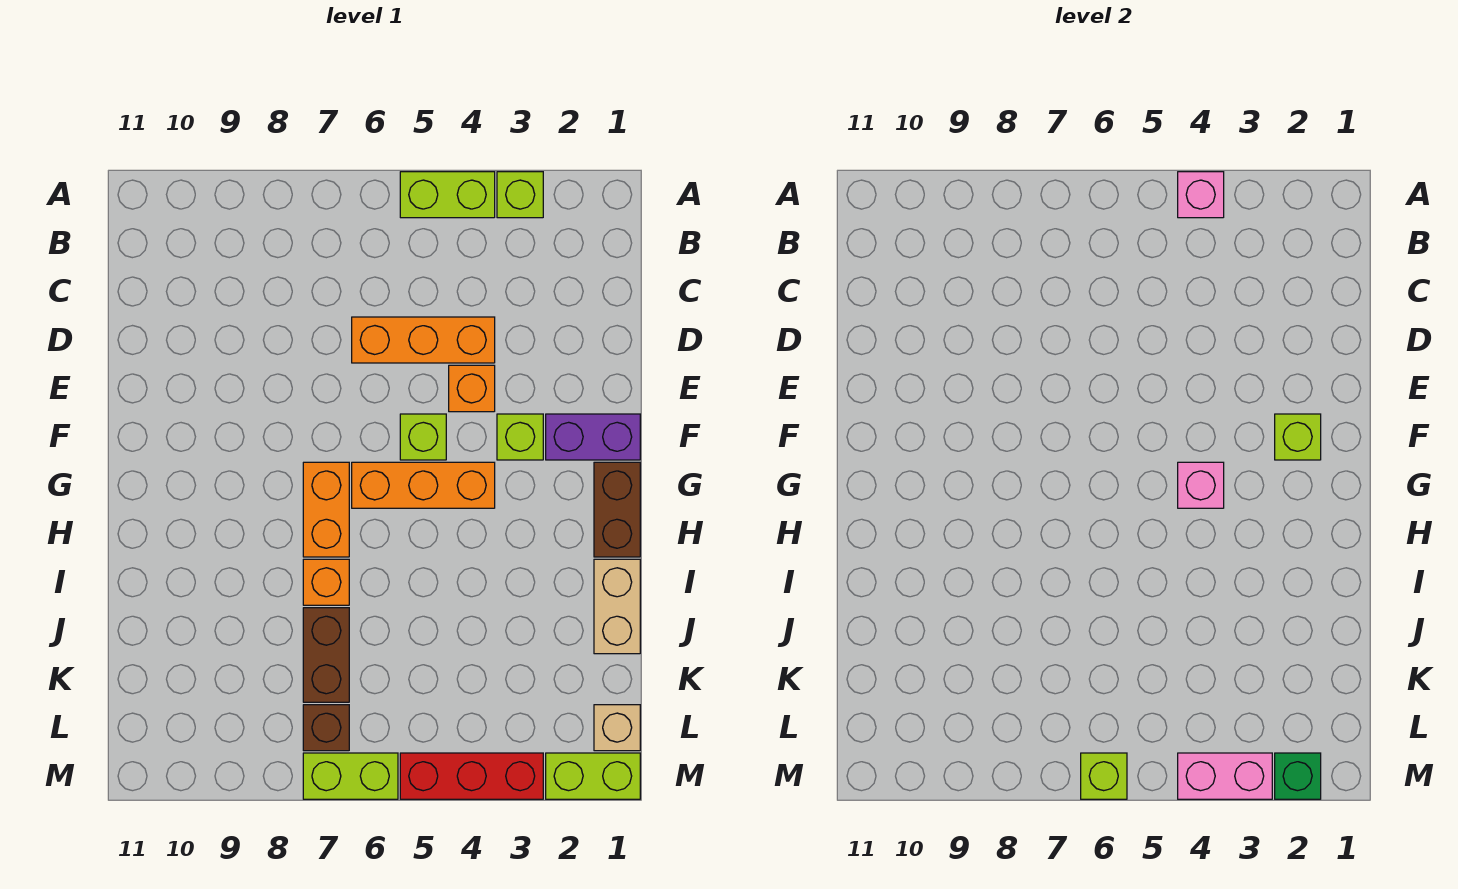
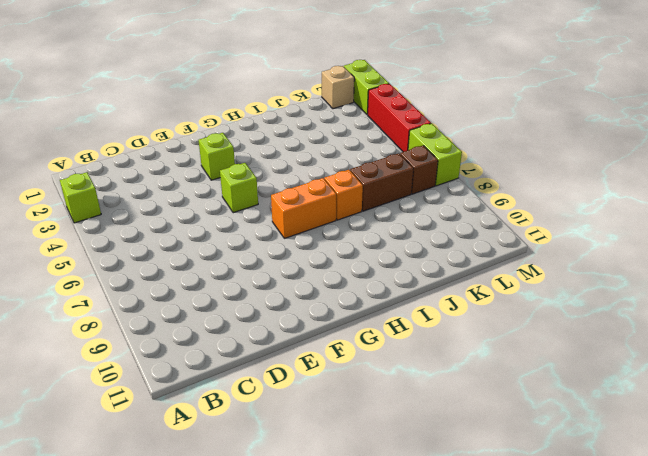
none -> lime 1x2 brick [400,172,495,218]
none -> orange 1x3 brick [352,317,495,363]
none -> orange 1x1 brick [449,365,495,412]

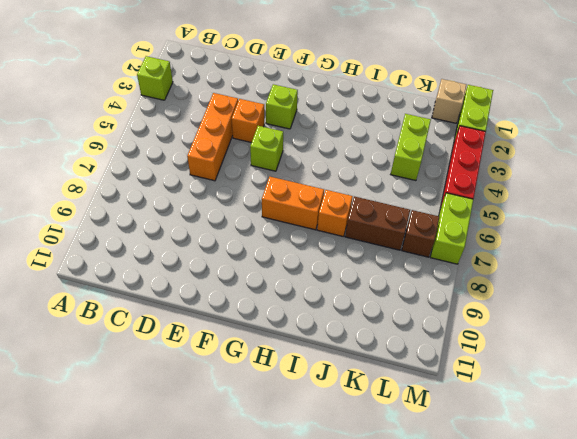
lime 1x2 brick [391,114,431,181] -> lime 1x2 brick moved to [400,172,495,218]
none -> purple 1x2 brick [546,414,640,460]
none -> brown 1x2 brick [594,462,640,557]
none -> orange 1x3 brick [352,462,495,508]

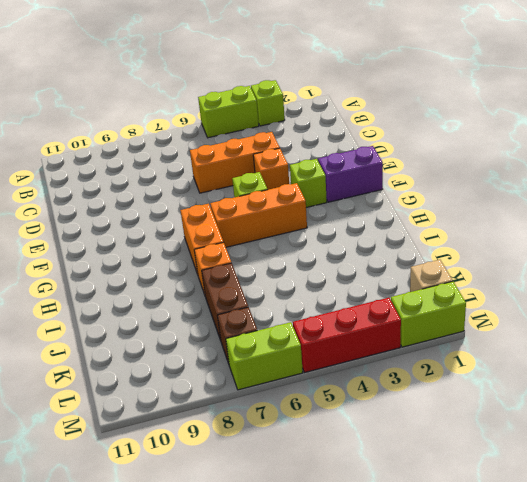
none -> brown 1x2 brick [594,462,640,557]
none -> tan 1x2 brick [594,559,640,654]
none -> pink 1x1 brick [1178,172,1224,218]

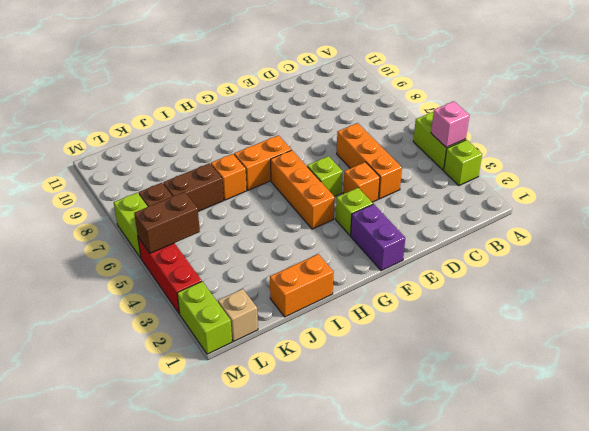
orange 1x2 brick [270,254,334,317] -> tan 1x2 brick [594,559,640,654]
brown 1x2 brick [134,192,200,253] -> brown 1x2 brick moved to [594,462,640,557]
none -> lime 1x1 brick [1275,414,1321,460]
none -> pink 1x1 brick [1178,462,1224,508]
none -> green 1x1 brick [1275,753,1321,799]

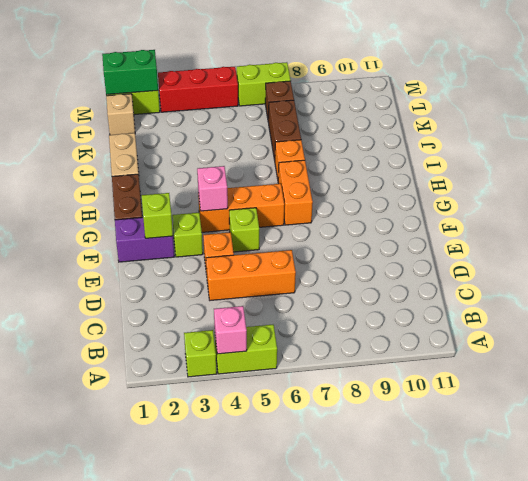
green 1x2 brick [102,50,158,95] -> green 1x1 brick [1275,753,1321,799]
none -> pink 1x2 brick [1178,753,1272,799]
none -> lime 1x1 brick [1081,753,1127,799]

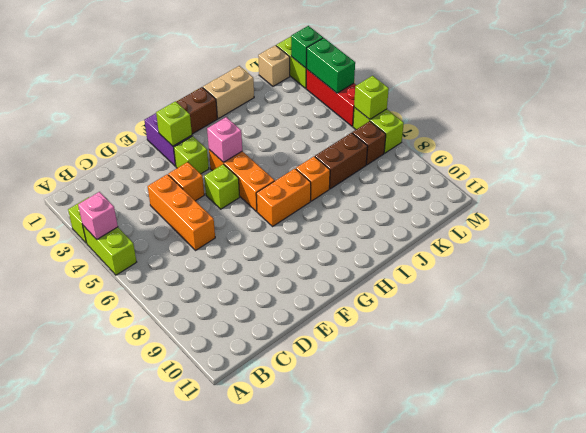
green 1x2 brick [307,38,355,93] -> pink 1x2 brick [1178,753,1272,799]

